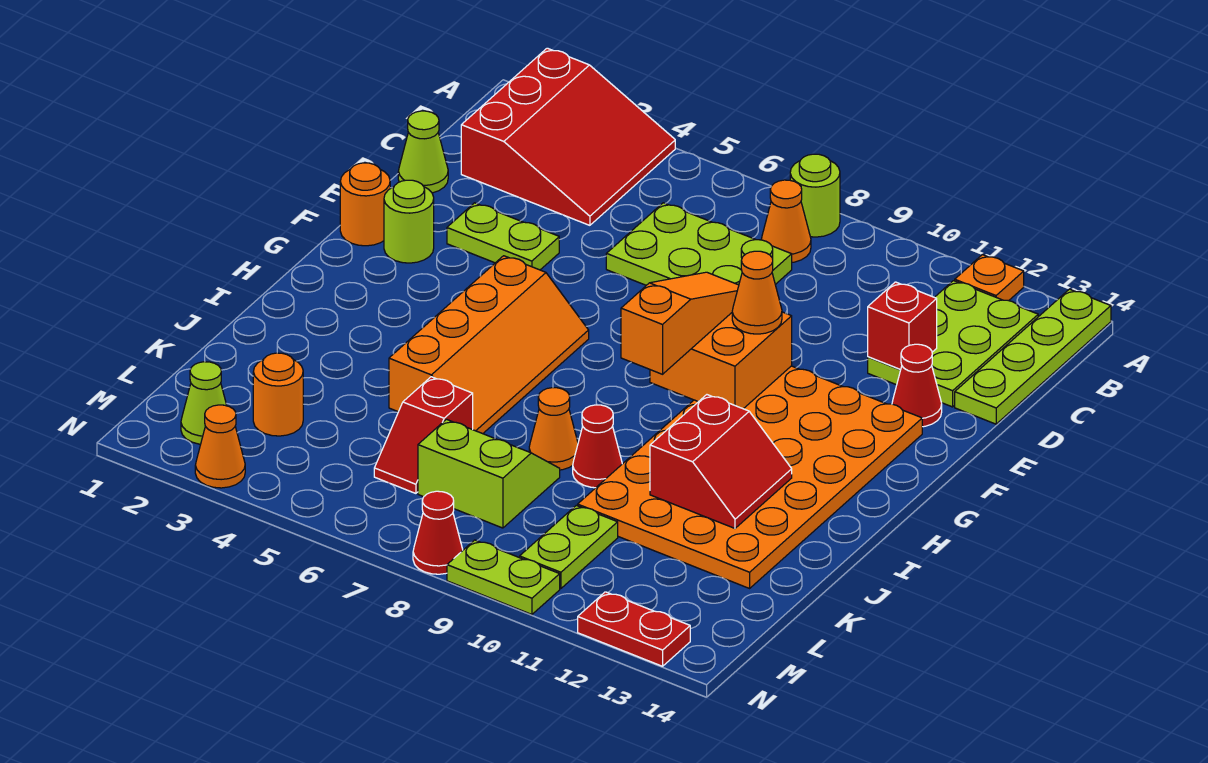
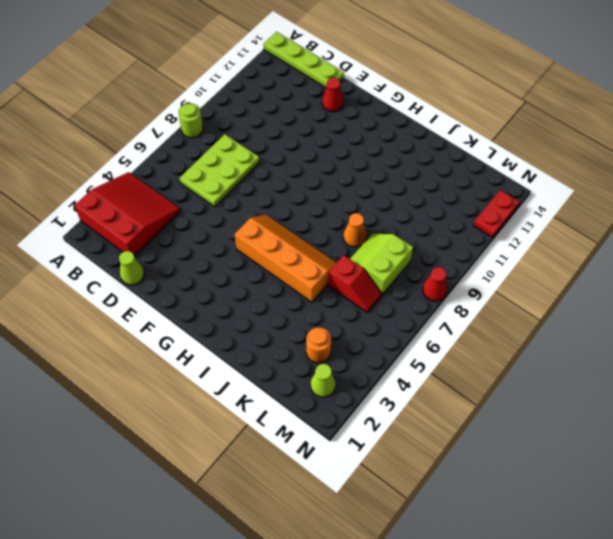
none -> orange 1x1 plate [955,255,1024,301]
none -> orange 1x1 cone [761,180,811,262]
none -> lime 2x3 plate [868,281,1038,407]
none -> lime 1x2 plate [447,203,559,270]

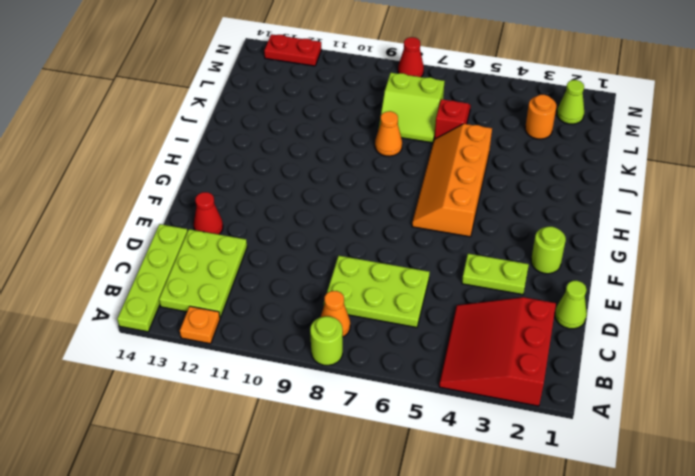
none -> orange 1x1 round brick [340,163,390,246]
none -> orange 4x6 plate [578,366,922,588]
none -> red 1x1 cone [573,405,622,488]
none -> lime 1x2 plate [520,505,618,589]

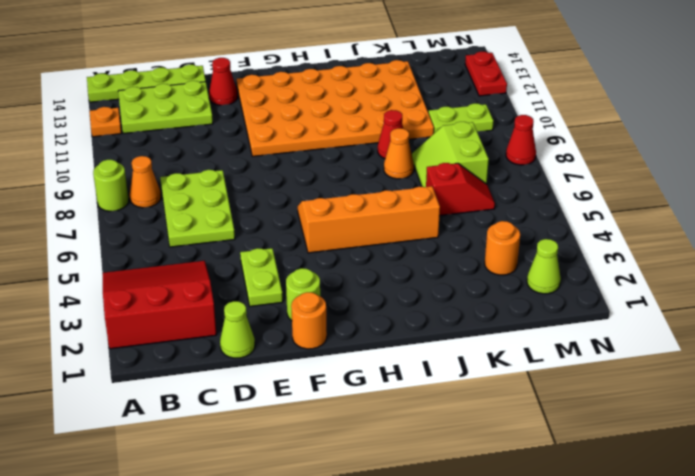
none -> orange 1x1 cone [195,405,245,488]
none -> lime 1x2 plate [447,540,560,614]
none -> red 1x1 brick [868,282,937,370]
none -> orange 2x2 brick [650,312,792,409]

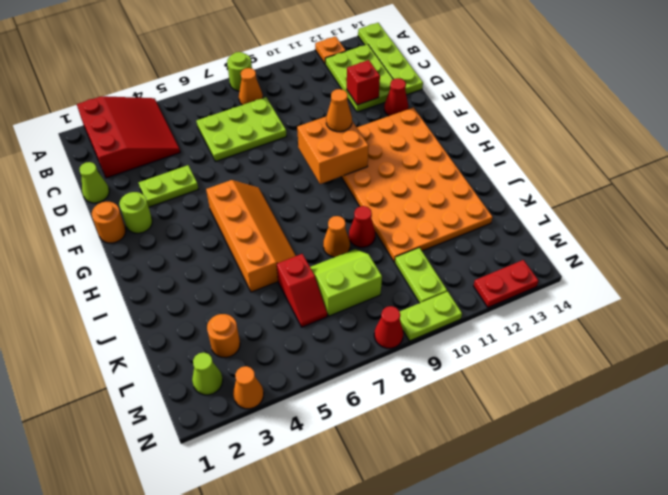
none -> red 2x2 slope [650,395,792,528]
none -> orange 1x3 slope [621,272,739,374]

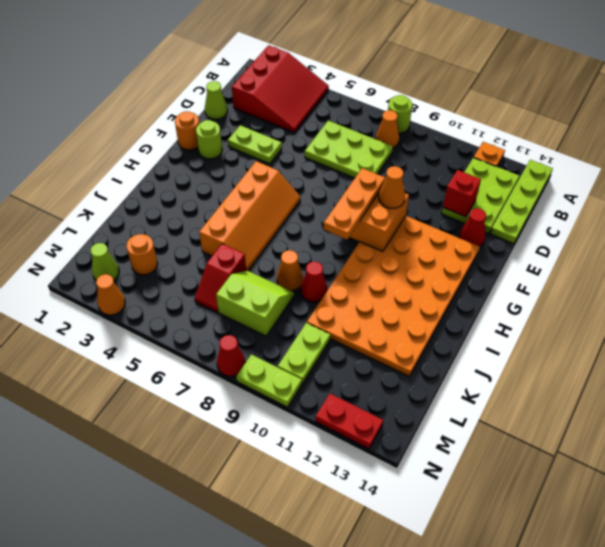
orange 1x3 plate [324,168,385,239] -> orange 1x3 slope [621,272,739,374]
none -> red 2x2 slope [650,395,792,528]

